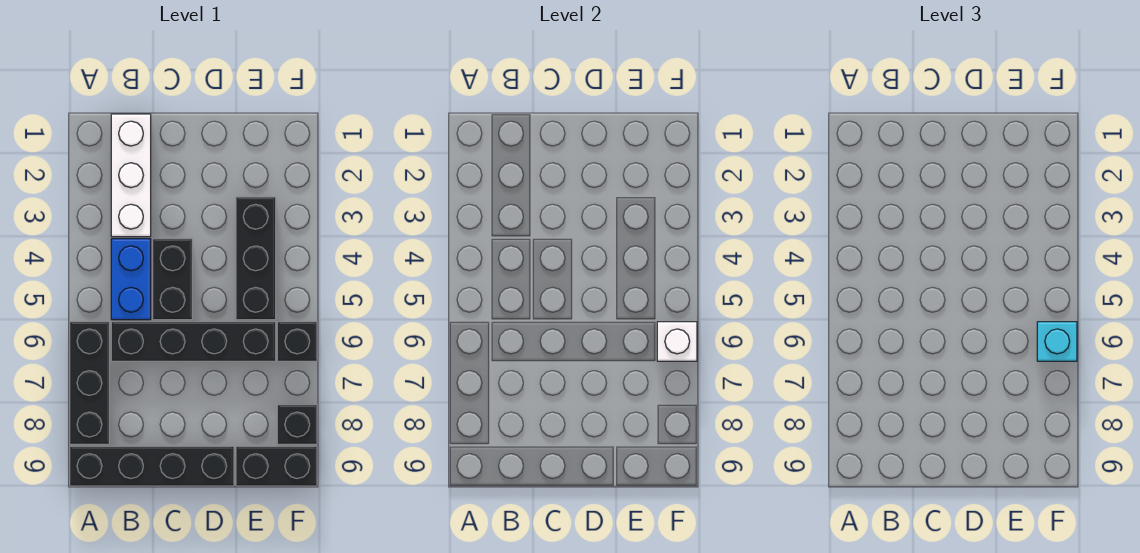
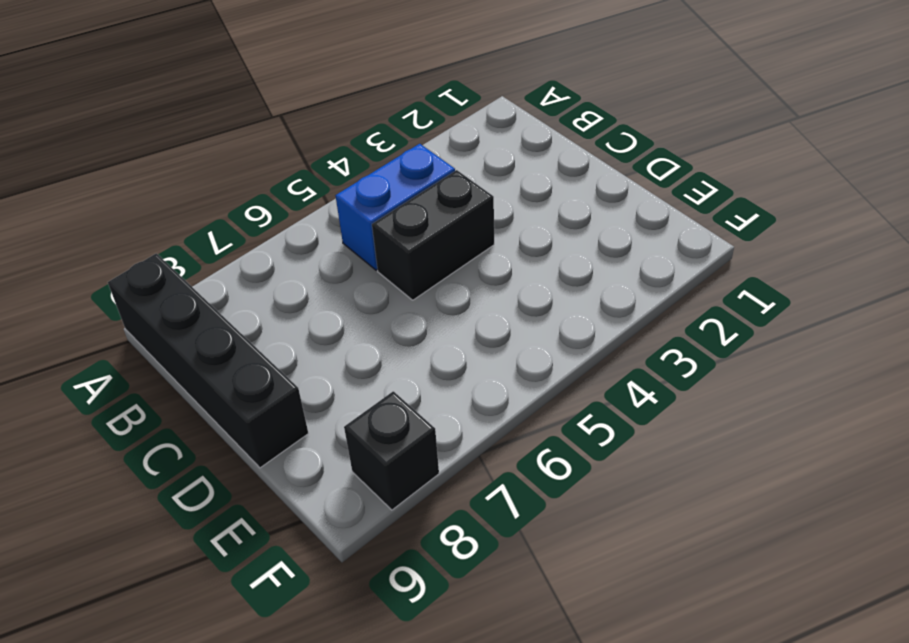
none -> black 1x3 brick [70,322,109,444]
none -> white 1x3 brick [111,114,151,237]
none -> black 1x4 brick [111,322,276,361]

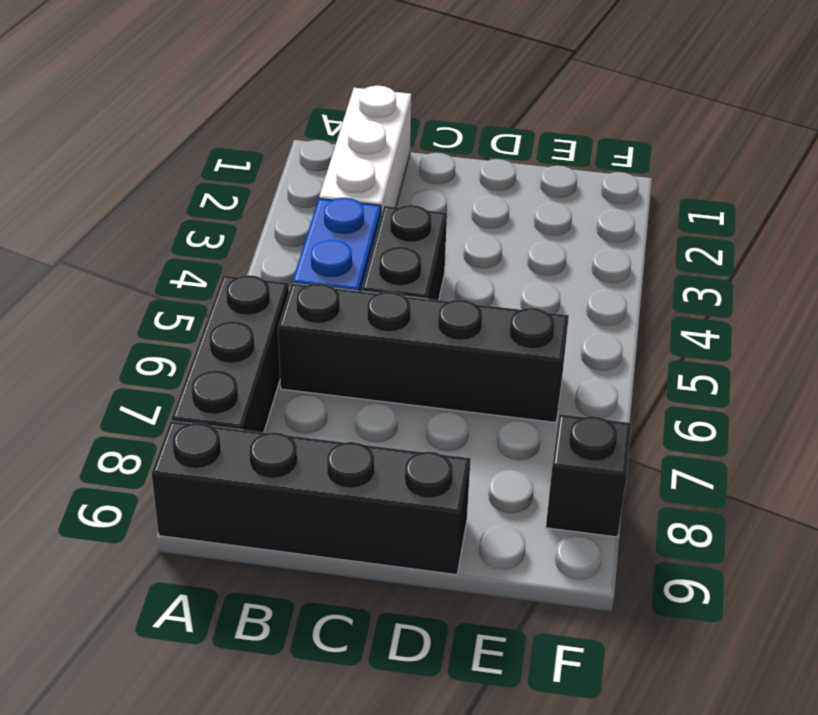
none -> black 1x3 brick [236,197,276,320]
none -> black 1x2 brick [236,446,317,486]
none -> black 1x1 brick [277,322,317,361]

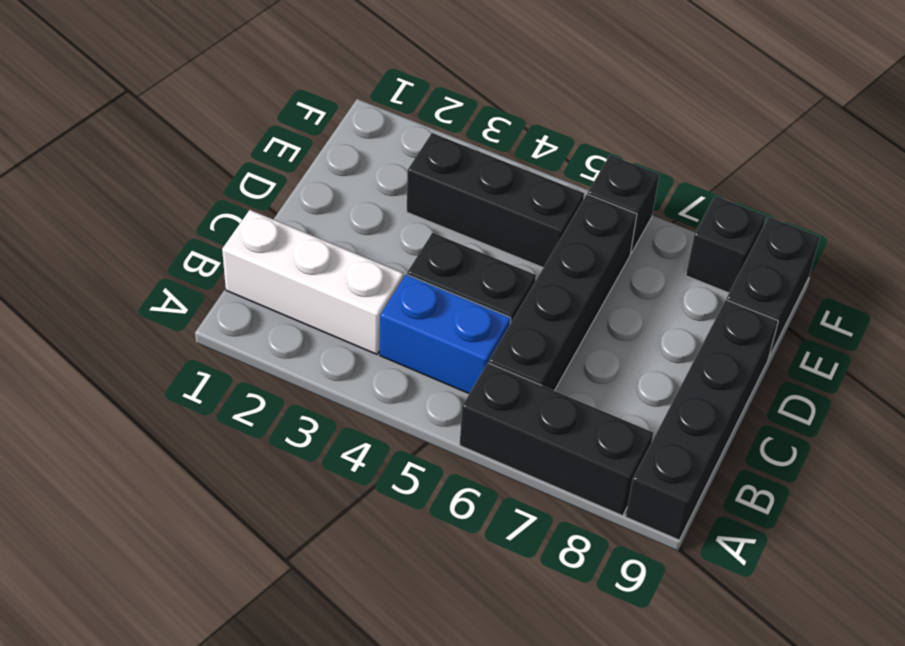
none -> white 1x1 brick [657,322,697,361]
none -> cyan 1x1 brick [1037,322,1077,361]

